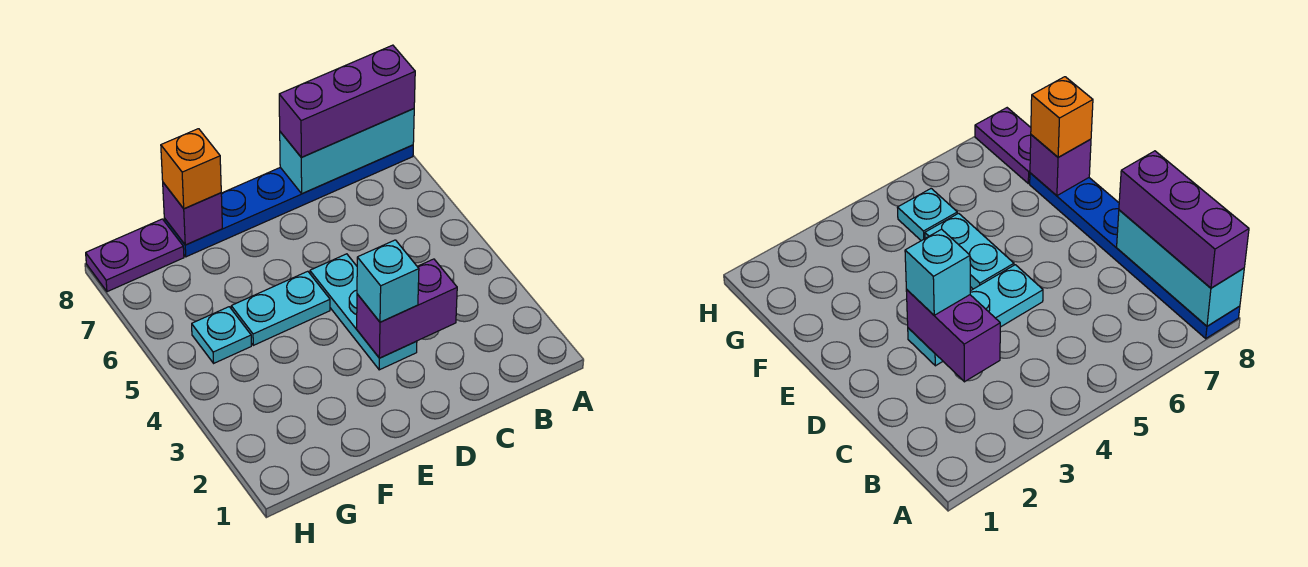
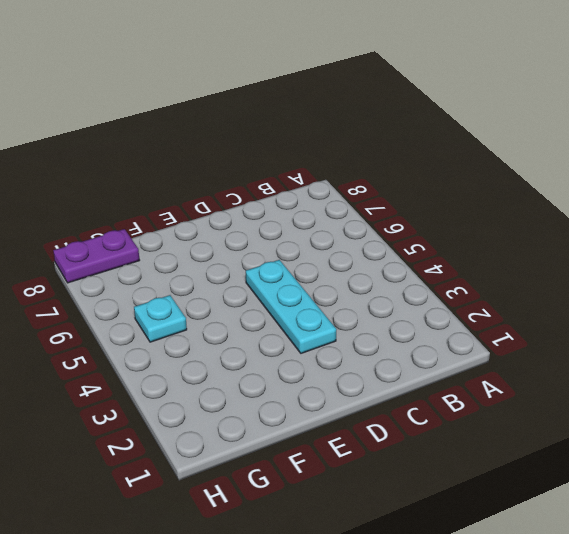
none -> blue 1x6 plate [164,145,413,257]
none -> cyan 1x2 plate [231,271,330,345]

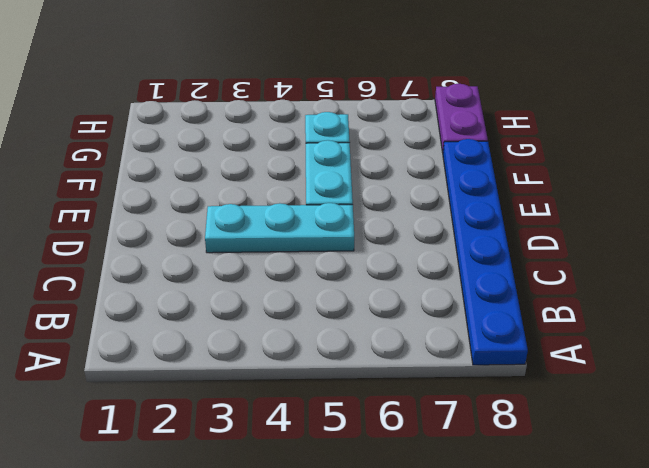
none -> cyan 1x3 brick [280,109,414,194]
none -> purple 1x2 brick [357,259,457,358]

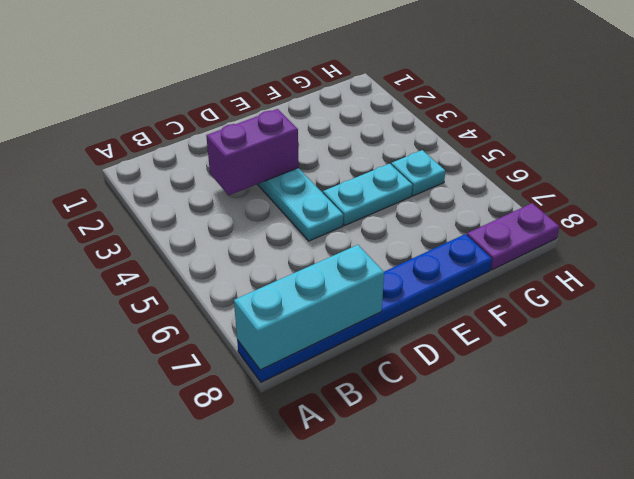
none -> purple 1x1 brick [163,183,222,245]
none -> purple 1x3 brick [279,45,415,157]

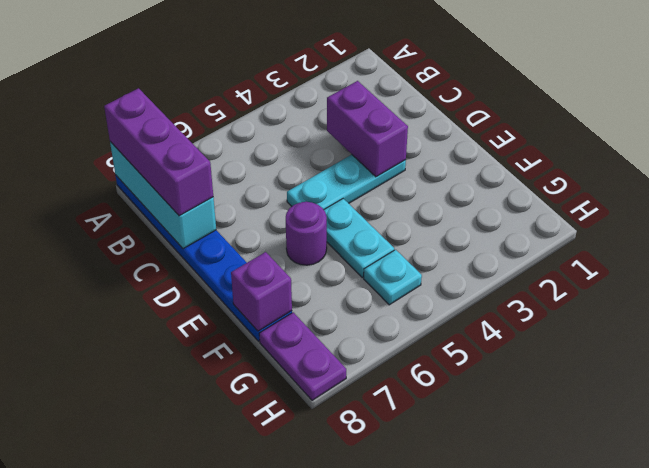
purple 1x1 round brick [286,202,327,265] -> none
none -> cyan 1x1 brick [357,240,419,322]
none -> orange 1x1 brick [161,129,221,209]

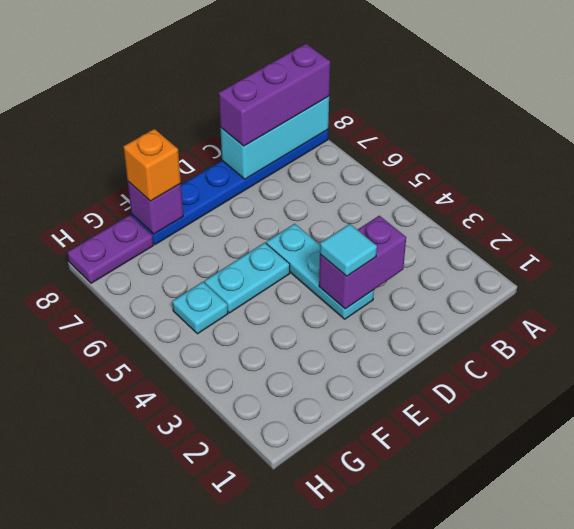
cyan 1x1 tile [320,224,377,276] -> cyan 1x1 brick [357,240,419,322]

